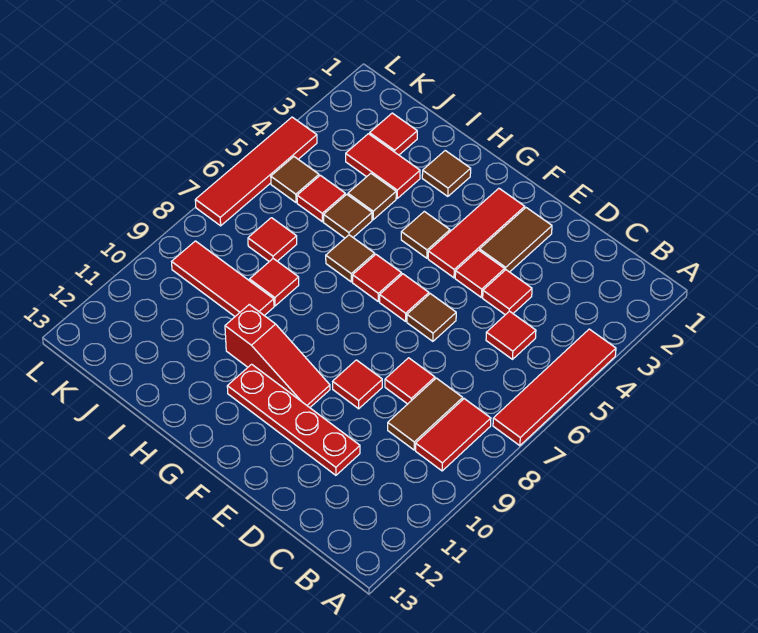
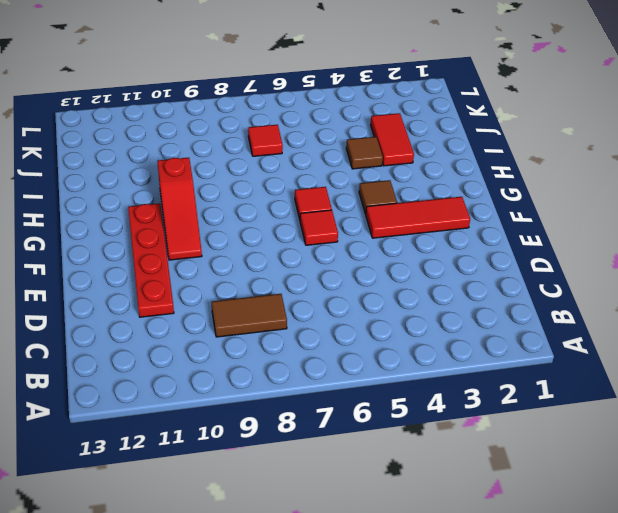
none -> red 1x4 tile [493,329,616,446]
none -> red 1x2 tile [416,399,491,471]
none -> red 1x1 tile [486,311,536,359]

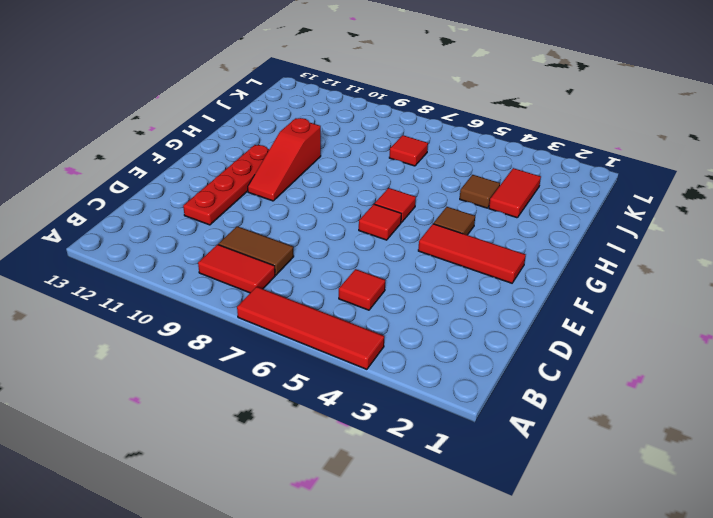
none -> red 1x1 tile [483,270,532,315]
none -> red 1x1 tile [385,358,435,404]
none -> brown 1x2 tile [480,208,552,272]

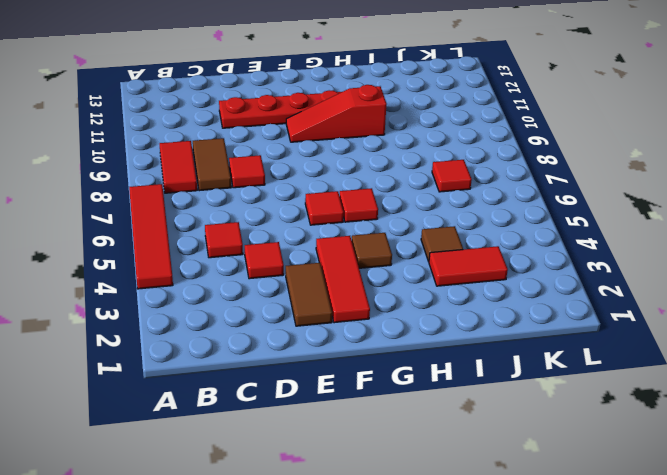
none -> red 1x1 tile [455,250,505,297]
none -> brown 1x1 tile [407,294,456,341]
none -> red 1x1 tile [333,360,382,409]

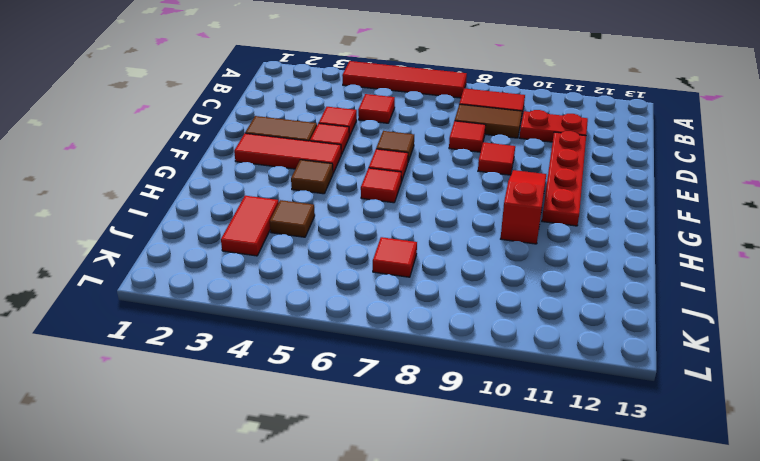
red 1x2 plate [520,110,588,142] -> none
none -> brown 1x1 tile [422,151,471,196]
none -> brown 1x1 tile [326,235,375,282]
none -> brown 1x1 tile [324,194,372,238]

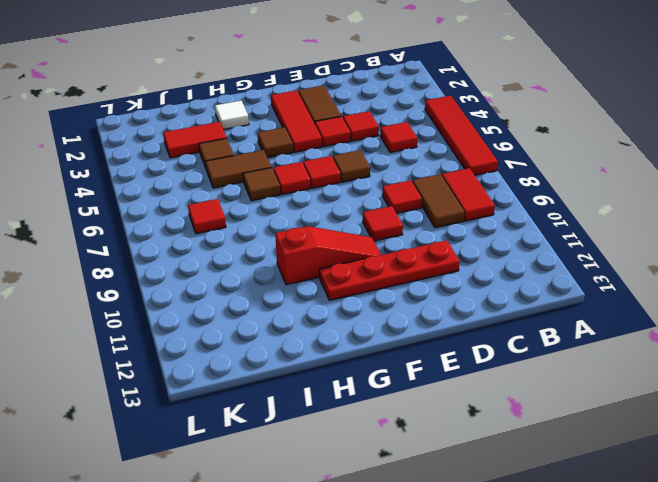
white 1x1 tile [215,101,249,130] -> brown 1x1 tile [422,151,471,196]
brown 1x2 tile [205,150,272,188] -> brown 1x1 tile [324,194,372,238]
none -> red 1x1 tile [250,259,299,306]
none -> red 1x3 tile [172,241,274,316]
none -> red 1x1 tile [370,113,417,155]

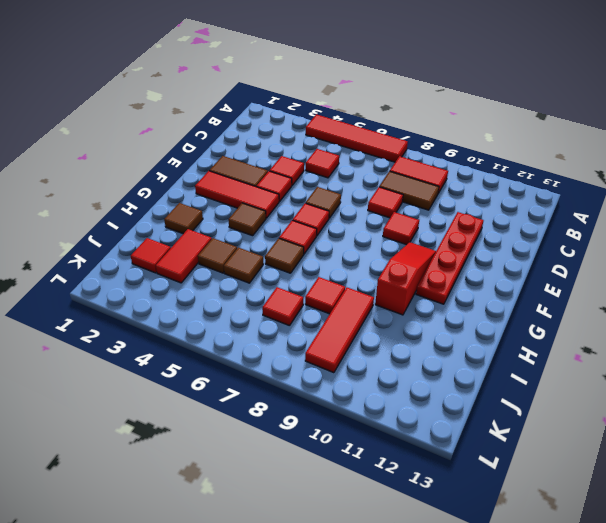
none -> red 1x1 tile [297,175,345,222]
none -> brown 1x1 tile [271,157,319,202]
none -> red 1x4 tile [195,117,317,226]

